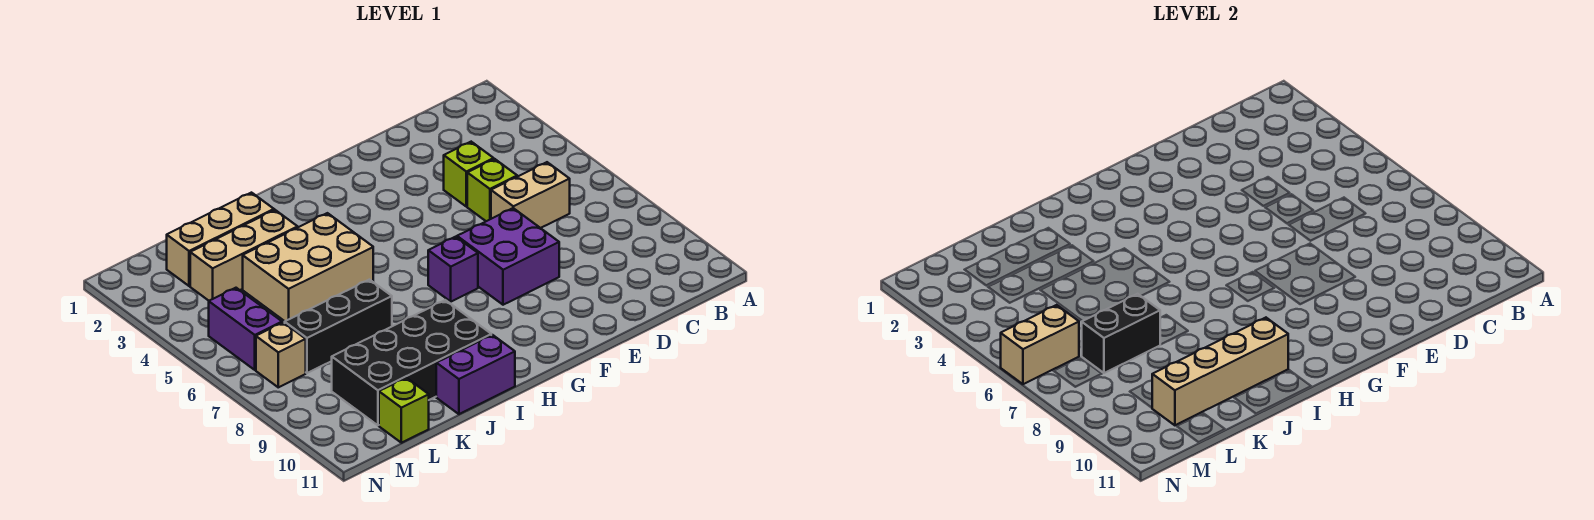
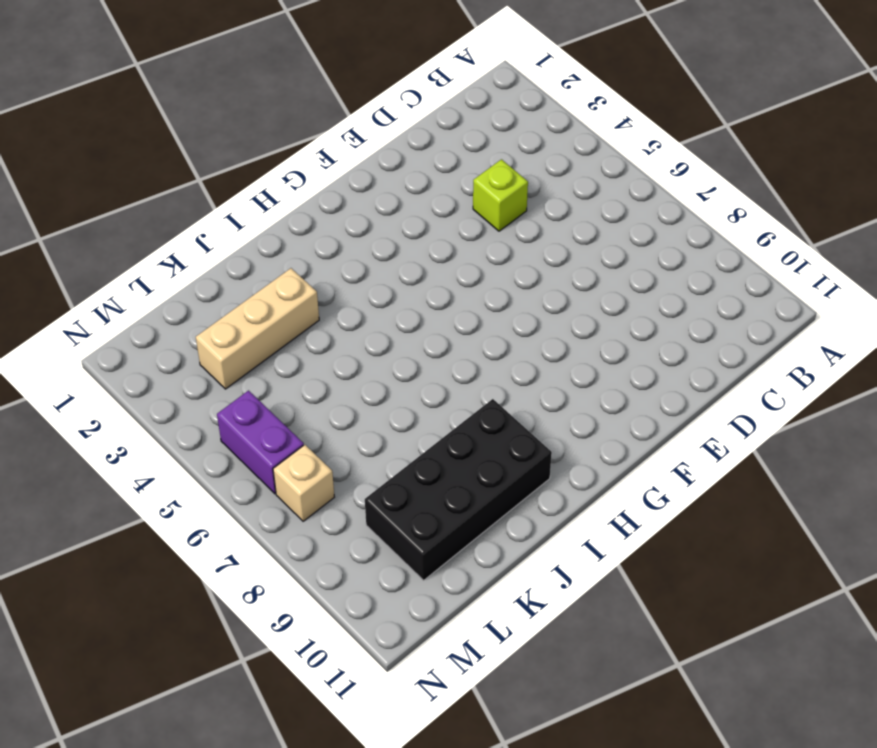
none -> tan 1x2 brick [491,162,570,228]
none -> lime 1x1 brick [467,159,517,221]
none -> purple 2x2 brick [457,208,559,305]

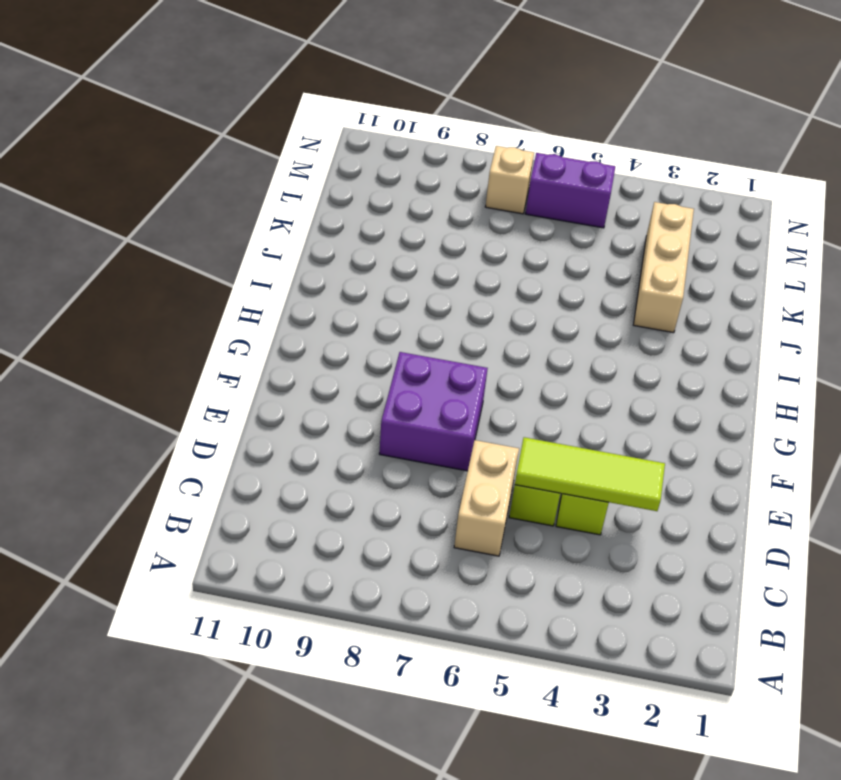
lime 1x3 tile [515,437,665,511] -> none
none -> purple 1x1 brick [428,237,478,302]
none -> tan 2x3 brick [243,213,373,321]
none -> black 2x4 brick [332,300,491,425]

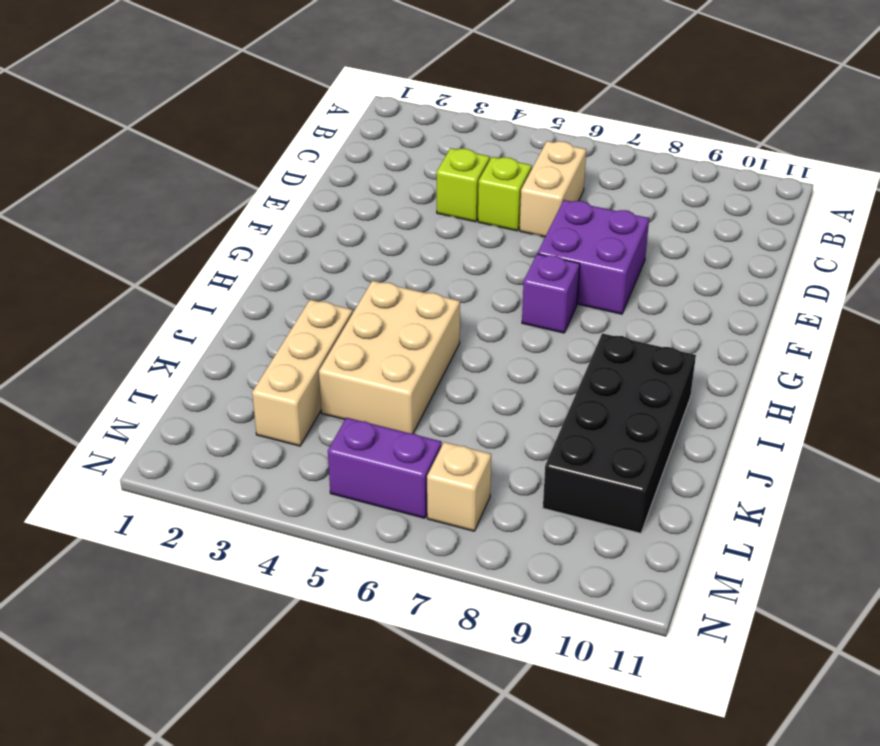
none -> purple 1x2 brick [436,335,515,414]
none -> tan 1x3 brick [167,193,274,286]
none -> black 1x3 brick [285,280,392,373]

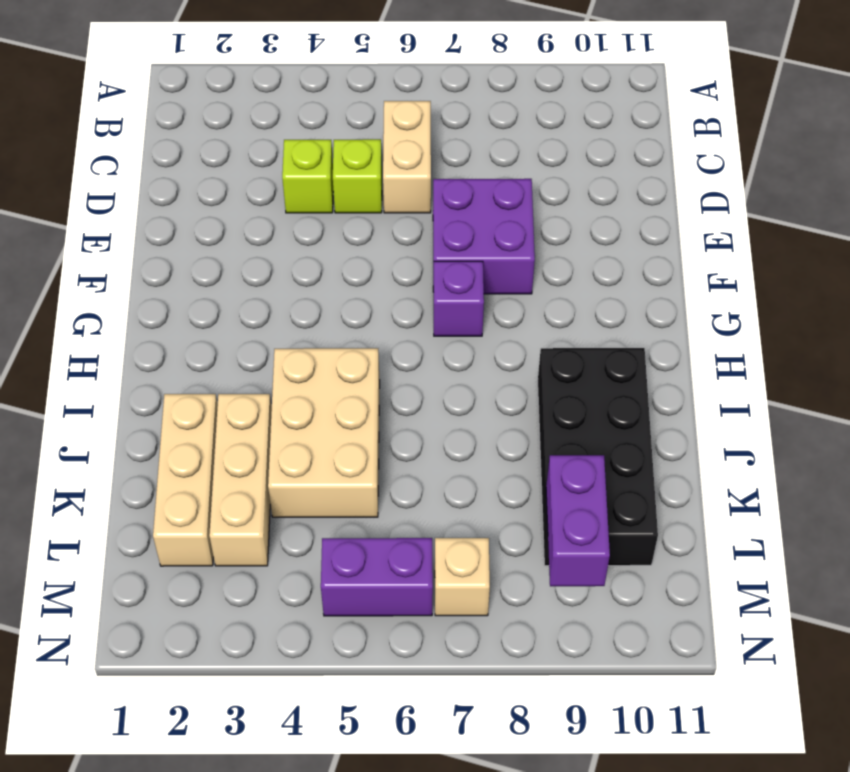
purple 1x2 brick [546,455,610,586] -> purple 1x2 brick moved to [436,335,515,414]
none -> black 1x3 brick [285,280,392,373]
none -> lime 1x1 brick [379,378,429,443]
none -> tan 1x4 brick [1152,318,1288,425]

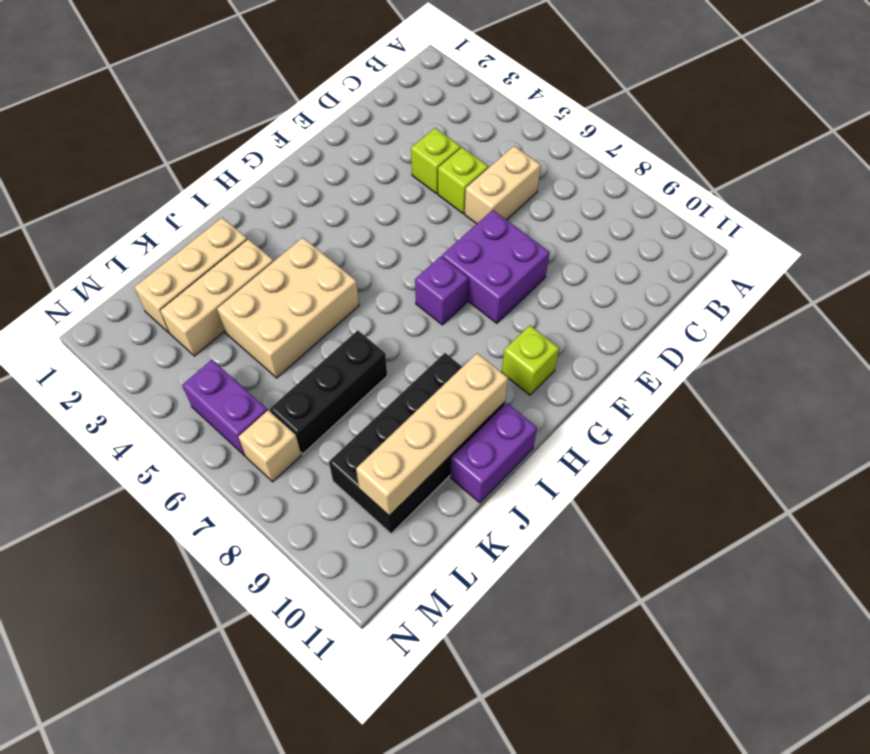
lime 1x1 brick [502,325,559,395] -> lime 1x1 brick moved to [379,378,429,443]
none -> black 1x2 brick [1082,294,1160,373]
none -> tan 1x2 brick [1001,305,1079,384]

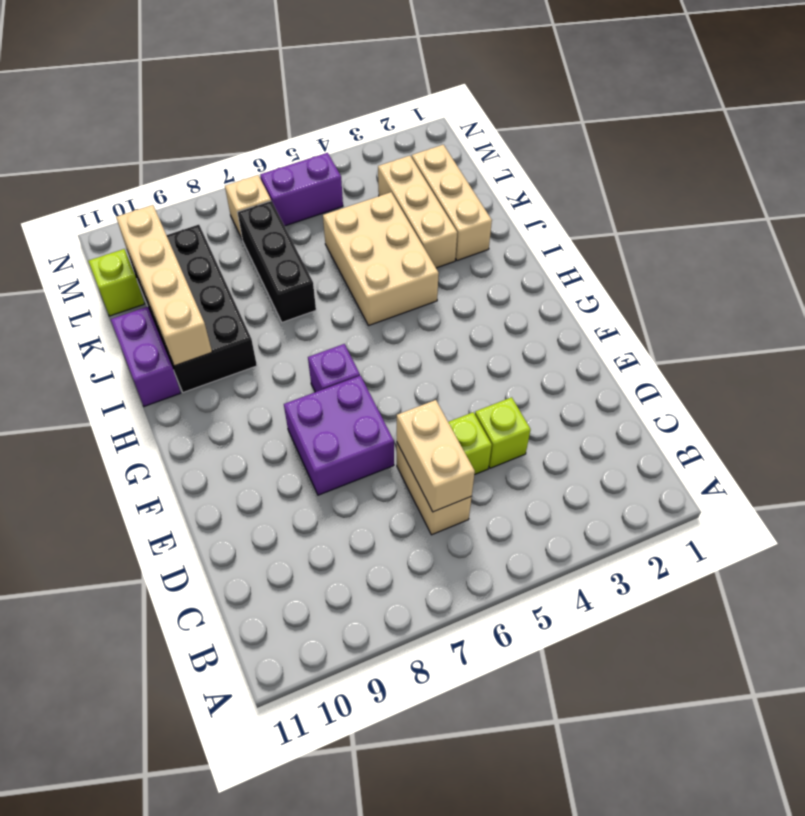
tan 1x2 brick [397,400,475,512] -> tan 1x2 brick moved to [1001,305,1079,384]
none -> black 1x2 brick [1082,294,1160,373]

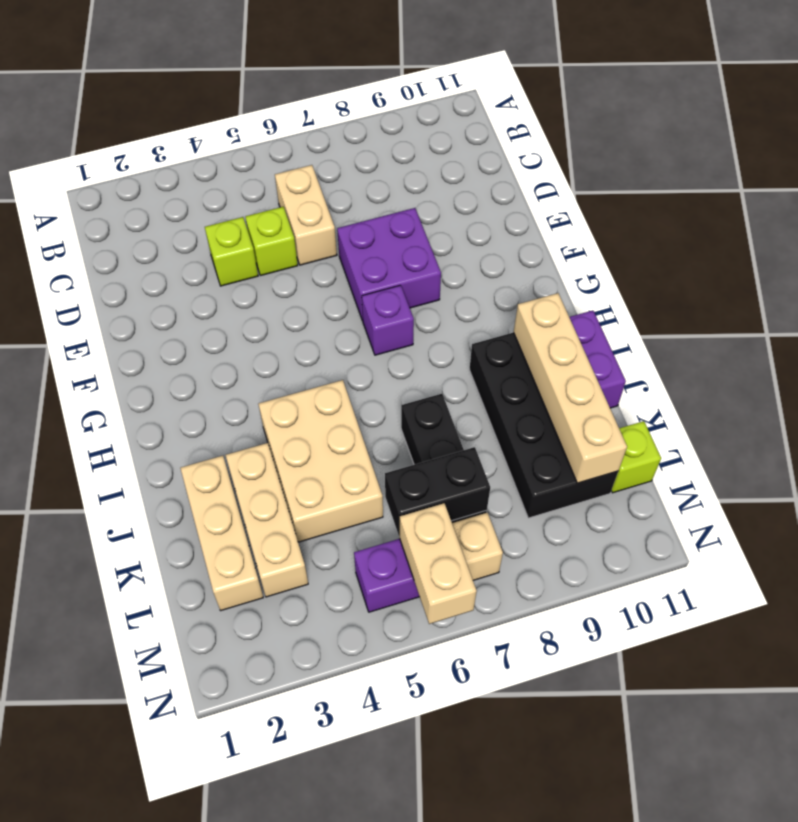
black 1x2 brick [385,447,490,536] -> black 1x2 brick turned to [1082,294,1160,373]

